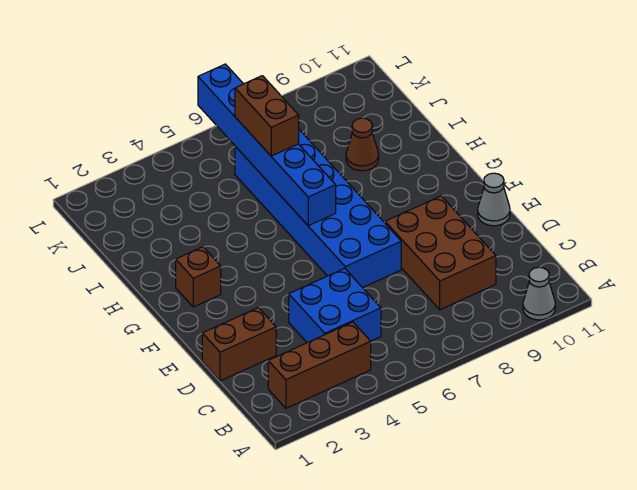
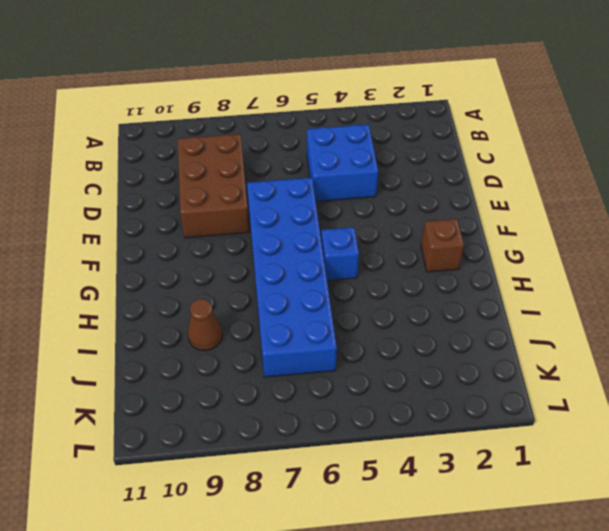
blue 1x1 brick [321,227,359,281] -> none
none -> grey 1x1 cone [523,267,555,320]
none -> brown 1x3 brick [268,322,371,408]

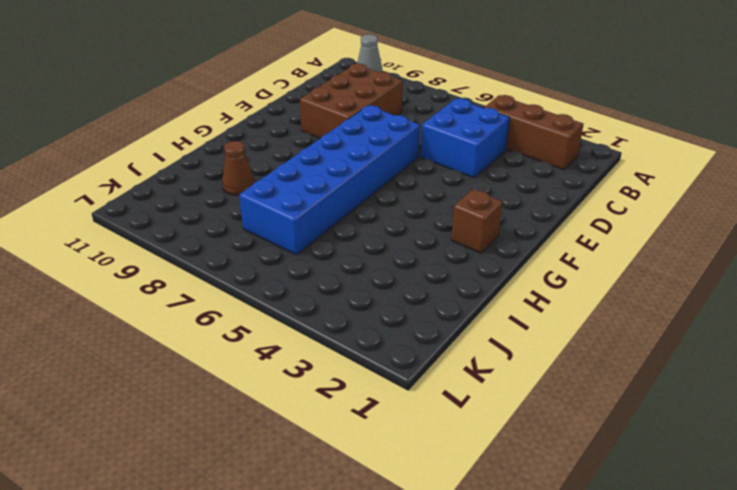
none -> brown 1x2 brick [202,308,276,381]
none -> grey 1x1 cone [478,173,510,226]

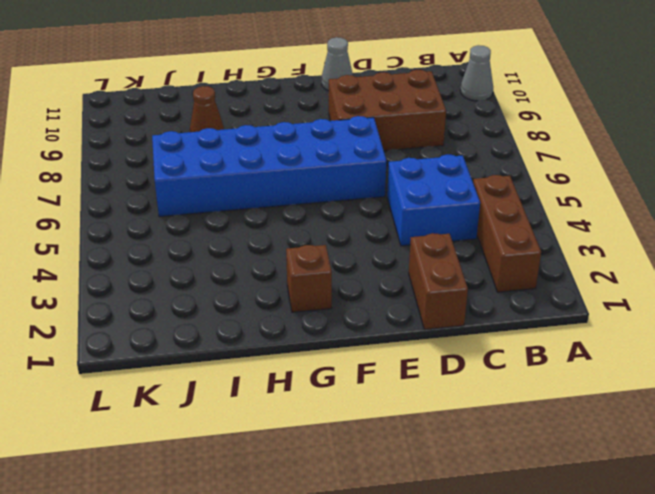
none -> blue 1x6 brick [198,64,336,226]
none -> brown 1x2 brick [235,76,299,156]

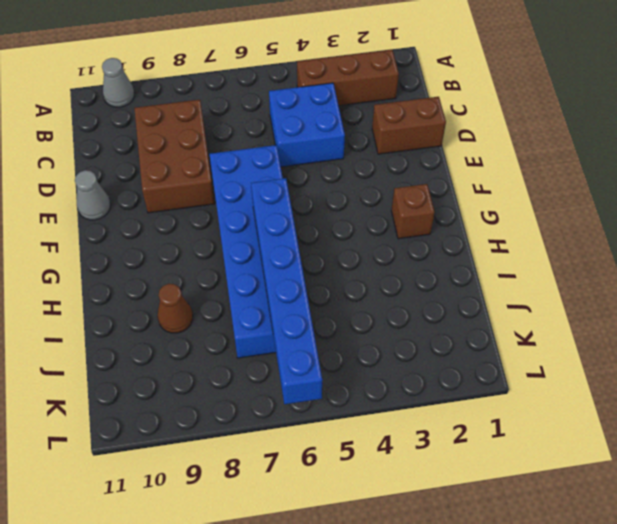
none -> brown 1x2 brick [235,76,299,156]

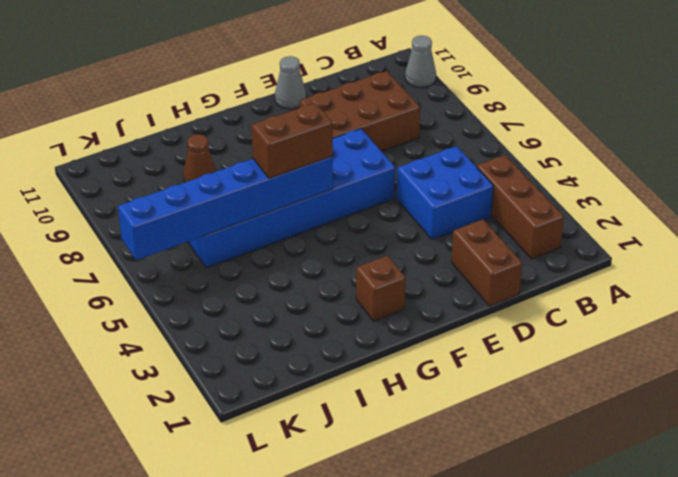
brown 1x2 brick [252,103,333,178] -> brown 1x2 brick moved to [235,76,299,156]

